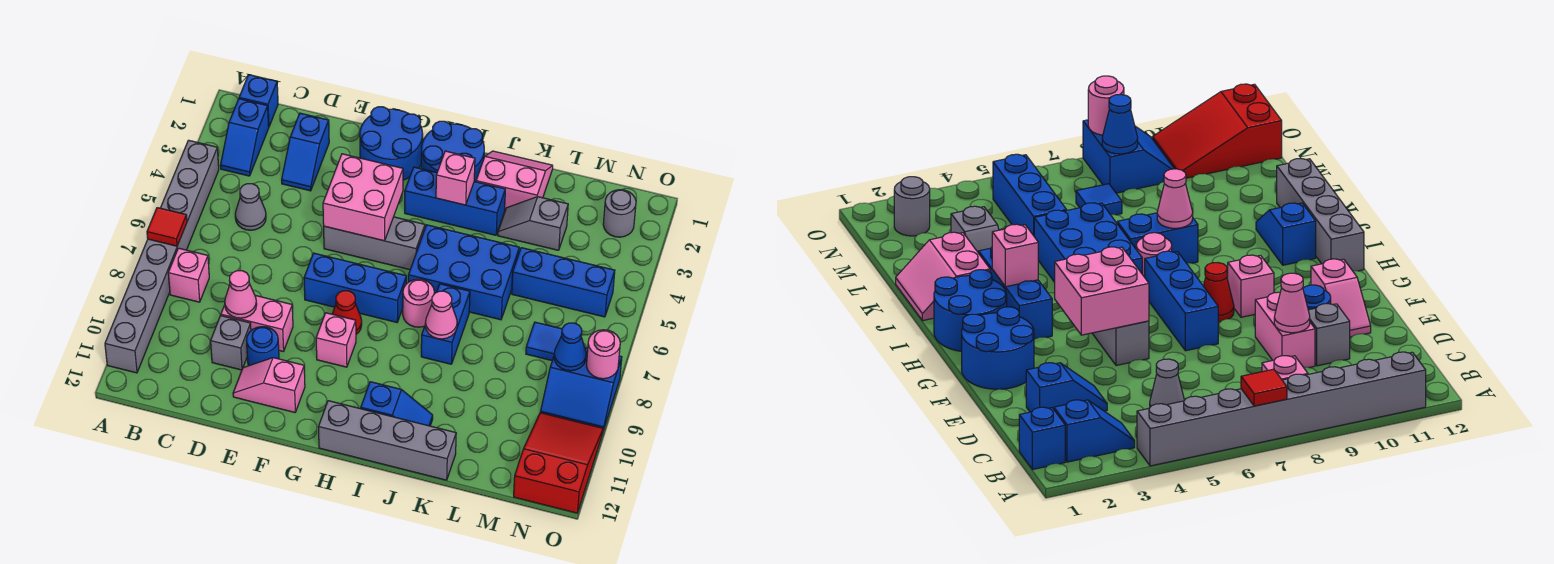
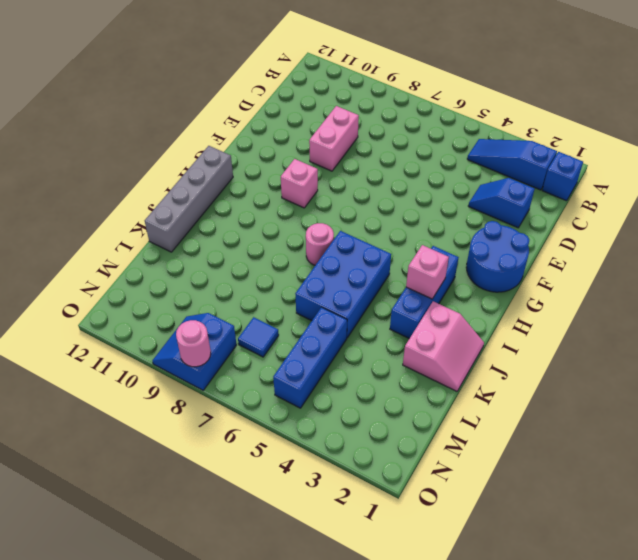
blue 1x3 slope [467,139,557,190] -> blue 1x2 slope [221,99,269,176]
none -> grey 1x8 brick [105,140,219,373]
none -> pink 1x1 brick [168,248,209,302]
none -> grey 1x1 cone [235,184,266,230]
none -> grey 1x1 brick [211,316,251,370]

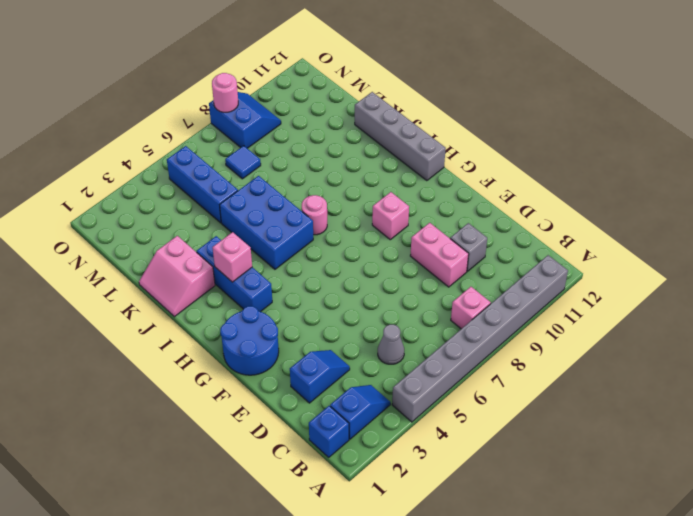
none -> blue 1x1 round brick [246,327,279,366]
none -> pink 1x2 slope [233,358,305,412]
none -> grey 1x3 brick [324,217,425,270]
none -> blue 1x3 brick [304,253,406,322]

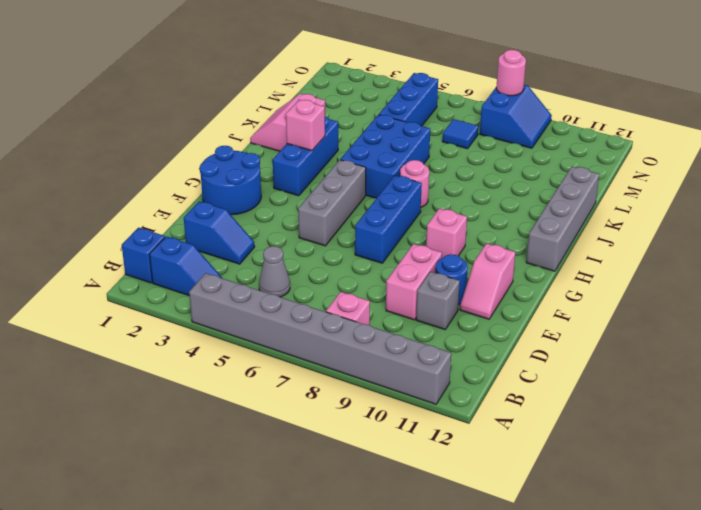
none -> red 1x1 cone [332,291,362,334]
none -> blue 2x2 round brick [421,121,484,182]
none -> blue 1x2 slope [361,382,433,426]
none -> blue 1x2 brick [421,284,470,364]

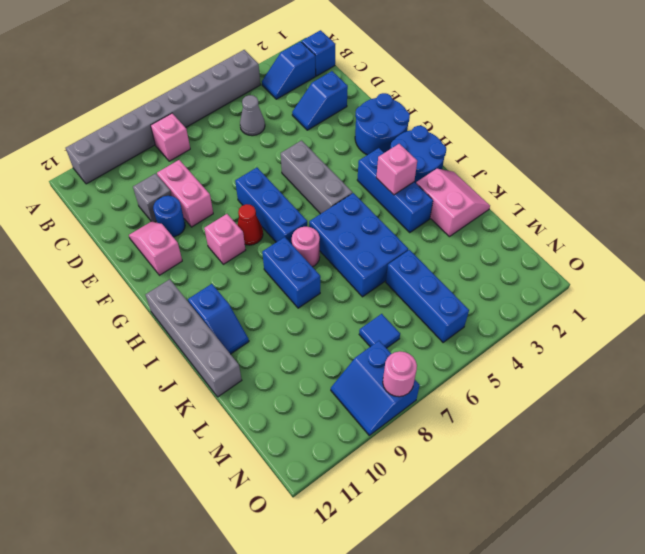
blue 1x2 brick [262,237,320,308] -> blue 1x2 brick turned to [421,284,470,364]
none -> grey 1x2 slope [498,197,568,250]
none -> grey 1x1 round brick [603,190,636,237]
none -> red 2x3 slope [514,413,603,513]
none -> red 1x1 tile [147,208,187,246]

